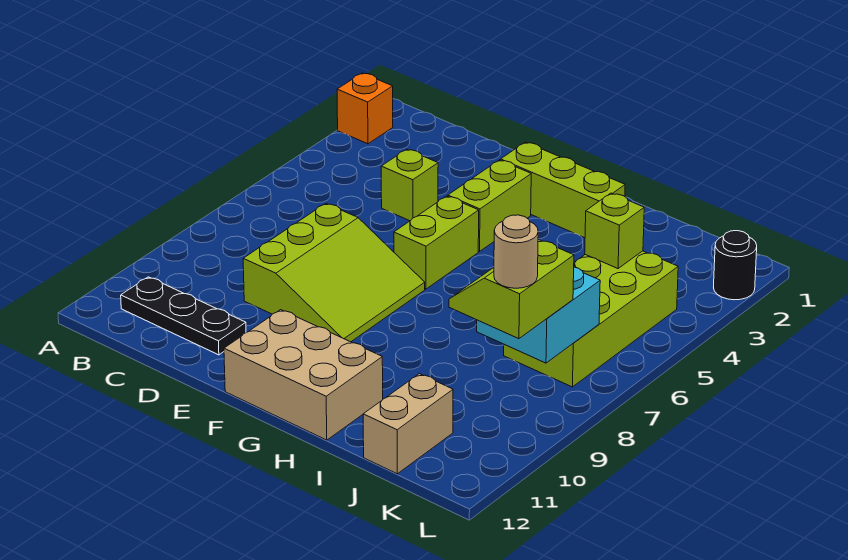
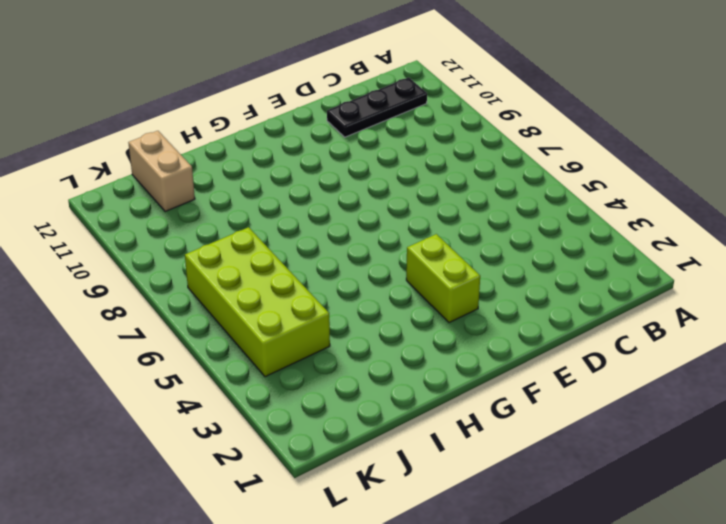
none -> orange 1x1 brick [337,73,393,144]
none -> lime 1x1 brick [381,149,438,221]
none -> lime 3x3 slope [243,203,425,342]

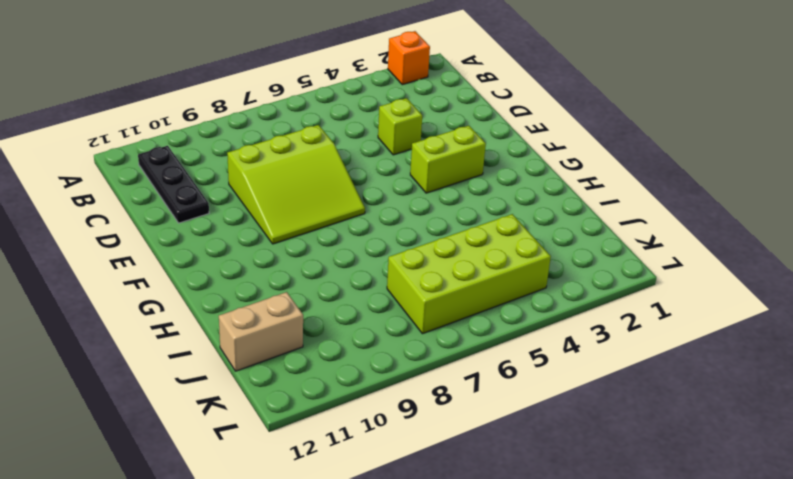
none -> lime 1x3 brick [501,142,625,238]
none -> lime 1x2 brick [394,196,479,289]
none -> tan 2x3 brick [224,310,383,440]

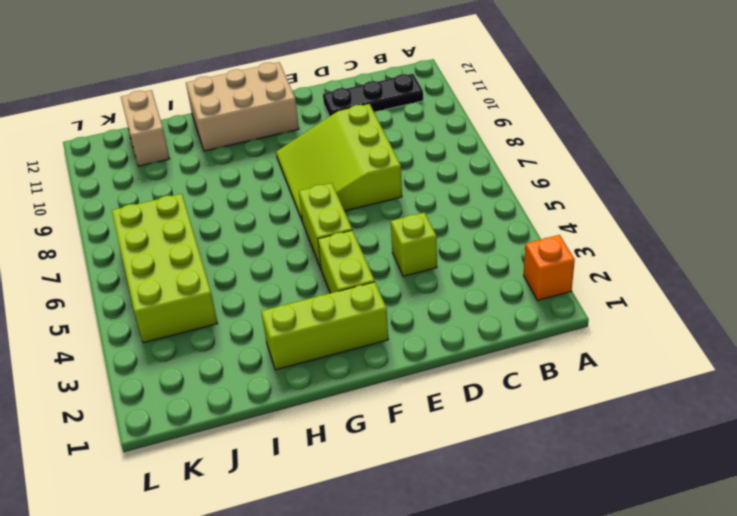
none -> black 1x1 round brick [714,231,757,300]
none -> lime 1x1 brick [585,193,644,269]
none -> cyan 2x2 brick [477,267,600,363]

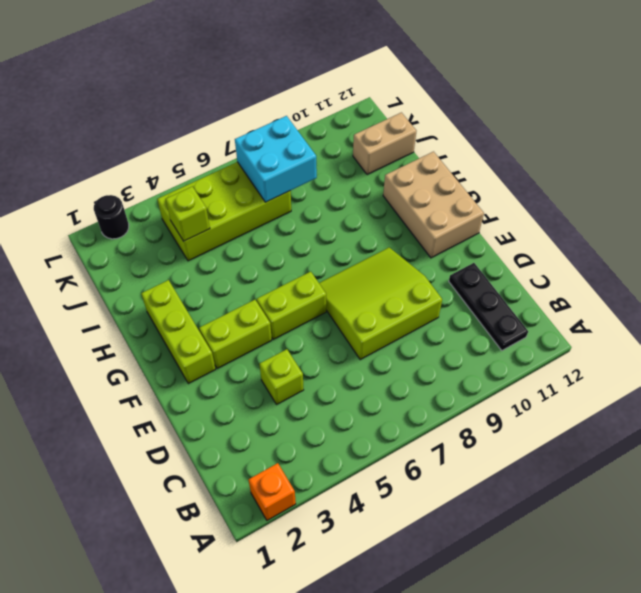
none -> lime 2x2 slope [449,240,574,339]
none -> tan 1x1 round brick [494,215,538,288]

